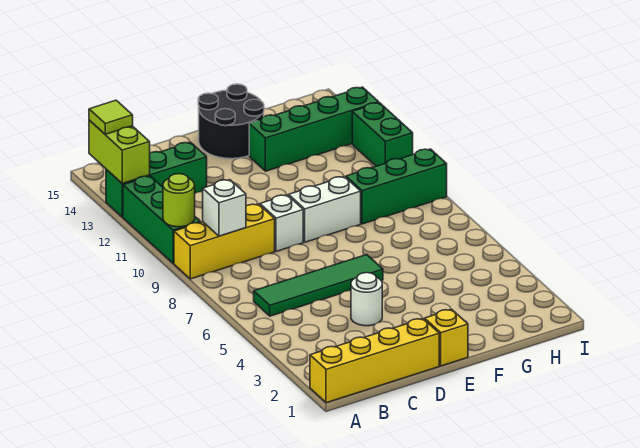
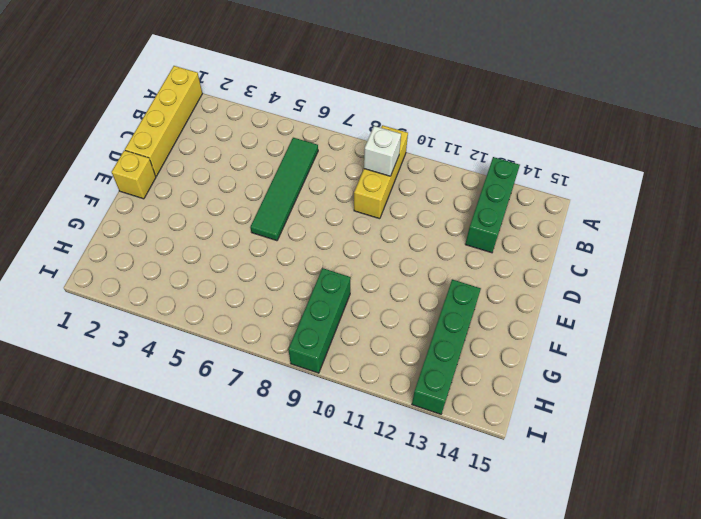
none -> green 1x3 brick [123,176,200,263]
none -> white 1x1 round brick [351,273,382,326]
none -> white 1x1 brick [260,195,303,251]

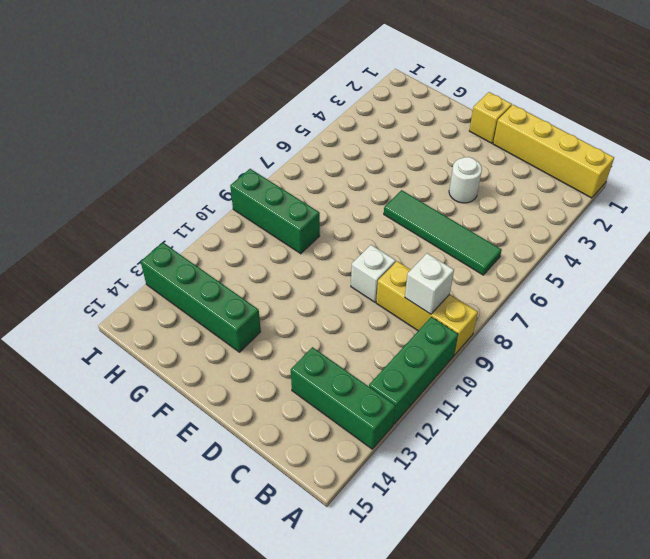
none -> white 1x2 brick [289,177,361,242]
none -> black 2x2 round brick [198,84,264,159]
none -> green 1x2 brick [352,103,413,166]

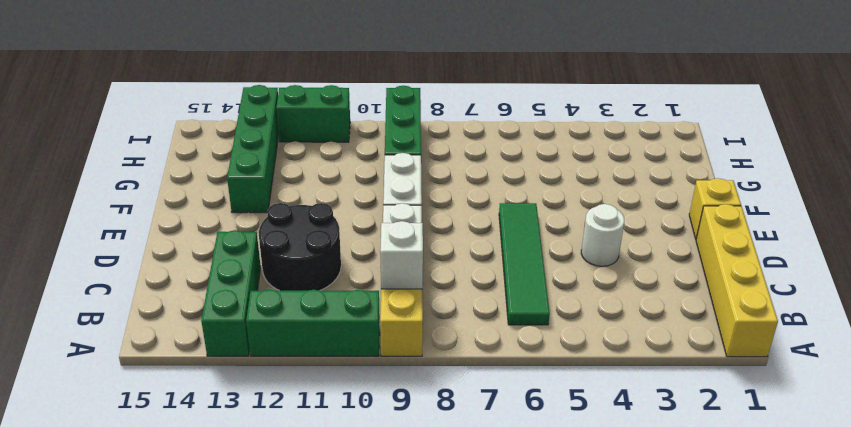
black 2x2 round brick [259,203,341,291] -> black 2x2 round brick moved to [198,84,264,159]
none -> lime 1x1 round brick [163,174,195,227]
none -> lime 1x2 brick [89,120,150,184]
none -> lime 1x1 tile [89,100,133,134]

